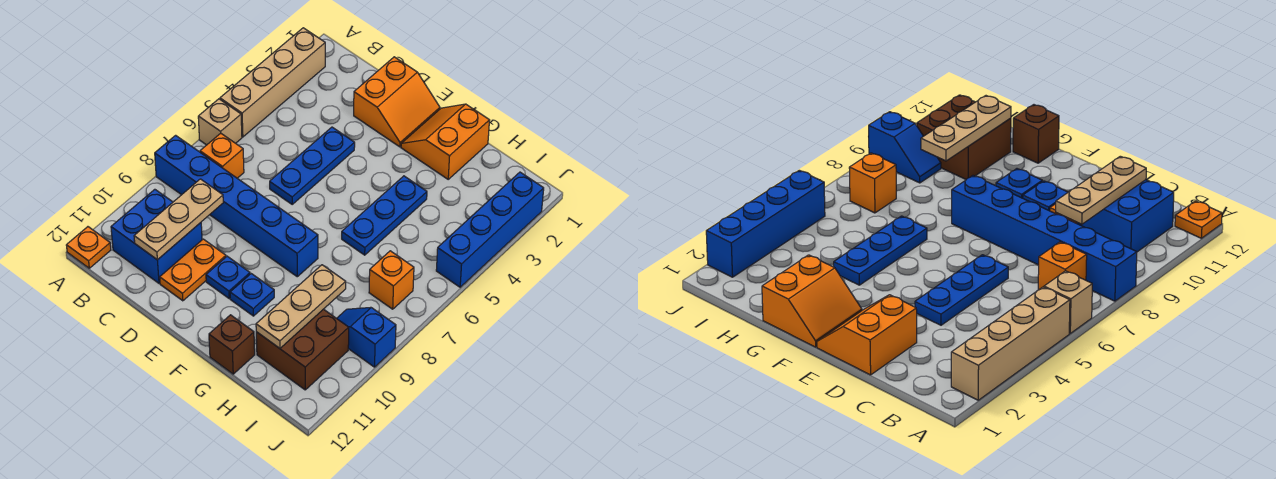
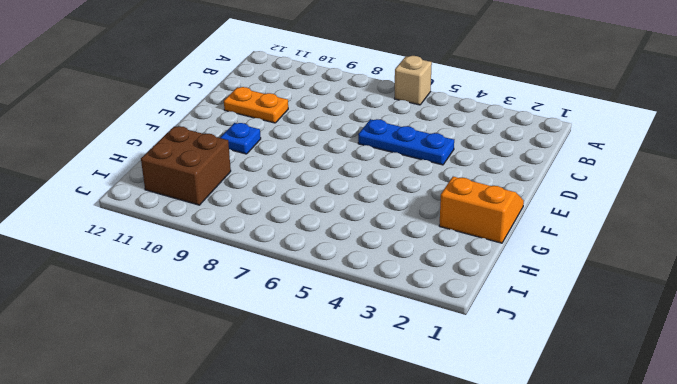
none -> tan 1x4 brick [220,28,325,137]
none -> blue 1x6 brick [155,135,318,277]
none -> orange 1x1 plate [66,227,111,268]

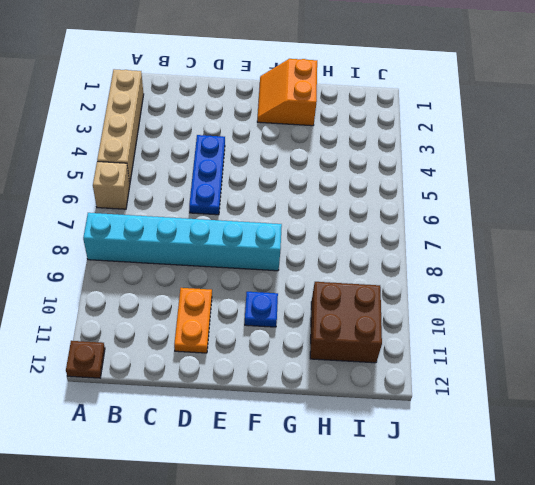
cyan 1x6 brick [83,213,282,271] -> blue 1x6 brick [155,135,318,277]
brown 1x1 plate [66,341,105,378] -> orange 1x1 plate [66,227,111,268]
none -> orange 1x1 brick [200,133,244,178]
none -> blue 2x2 brick [111,189,202,283]
none -> orange 2x2 slope [354,57,440,147]

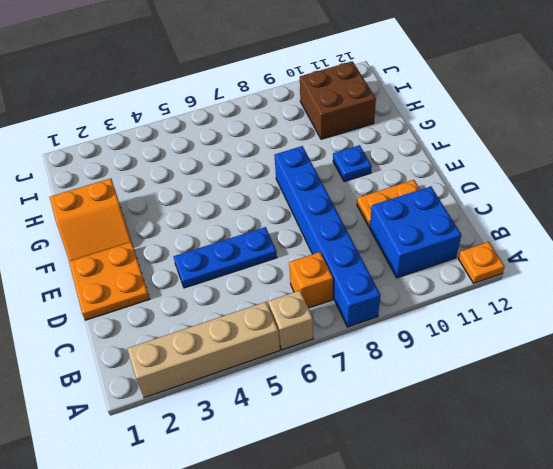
orange 2x2 plate [69,242,150,320] -> orange 2x2 slope [354,57,440,147]
none -> blue 1x1 plate [206,256,250,298]
none -> blue 1x3 plate [342,176,427,255]
none -> brown 1x1 brick [209,315,255,374]

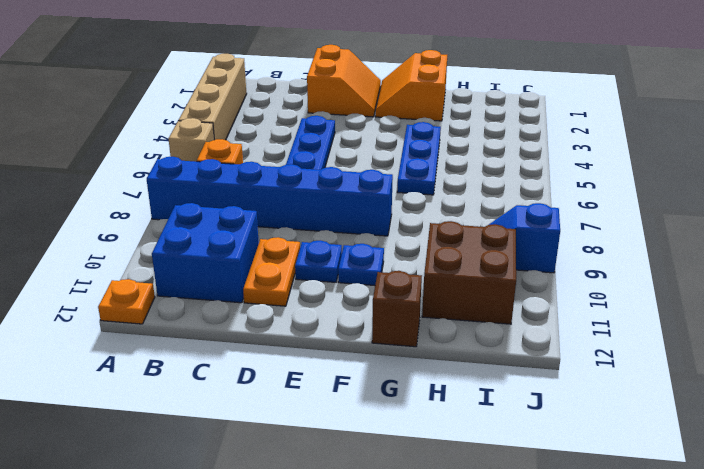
none -> orange 1x1 brick [369,251,414,309]
none -> blue 1x4 brick [436,172,544,287]
none -> tan 1x3 plate [134,179,223,260]

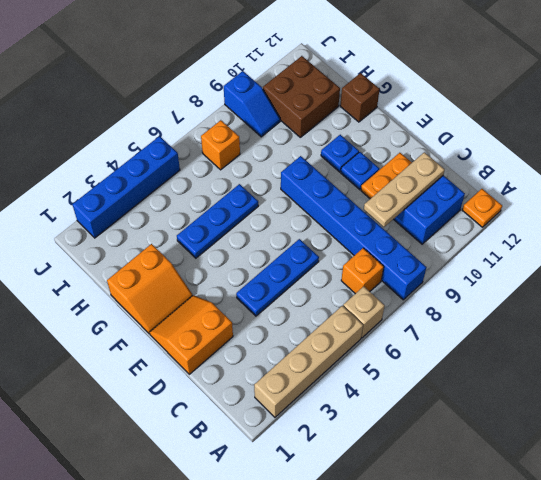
none -> tan 1x3 plate [256,265,346,348]

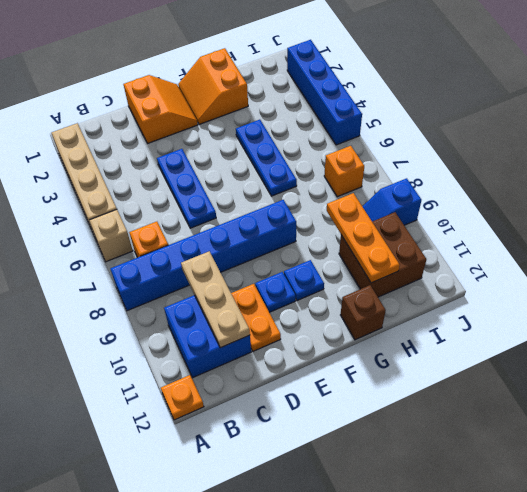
orange 1x3 plate [327,193,400,283] -> tan 1x3 plate [256,265,346,348]

